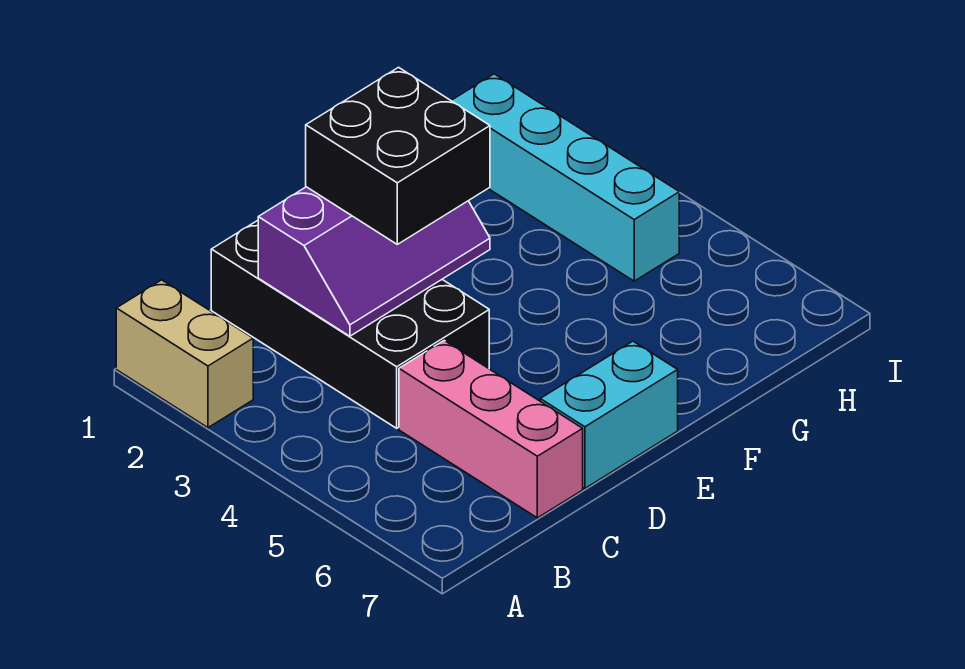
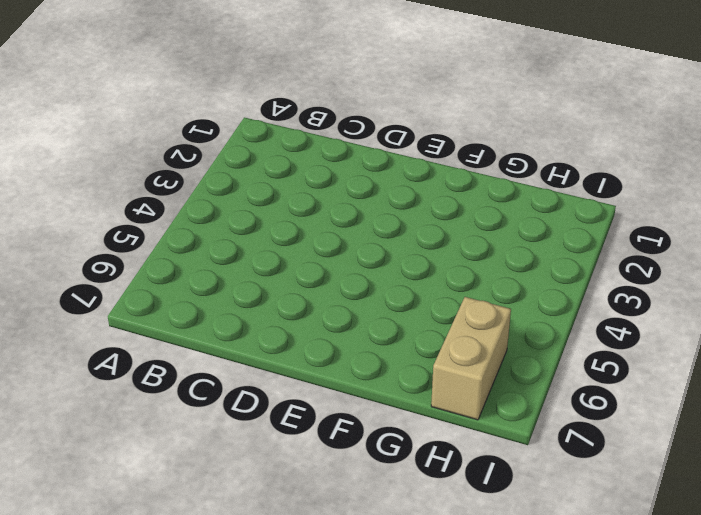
tan 1x2 brick [431,297,511,420] -> tan 1x2 brick moved to [116,280,253,428]
none -> black 2x4 brick [211,221,489,428]
none -> pink 1x3 brick [399,341,583,518]

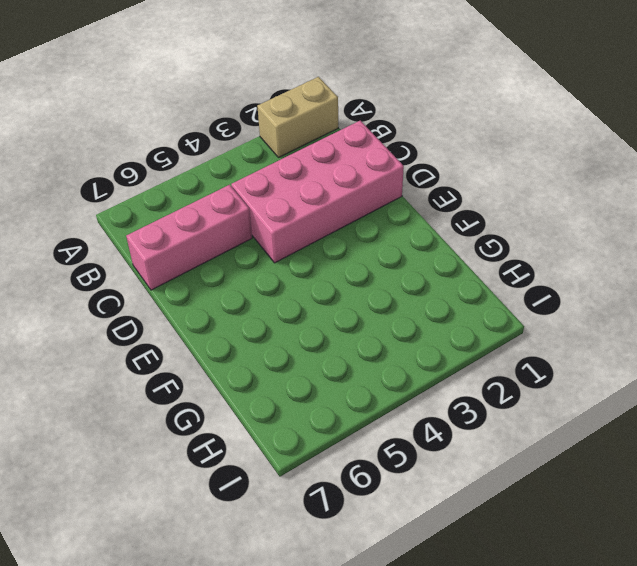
pink 2x4 brick [231,121,404,263] -> black 2x4 brick [211,221,489,428]
none -> cyan 1x2 brick [540,341,678,488]
none -> cyan 1x4 brick [451,74,679,281]

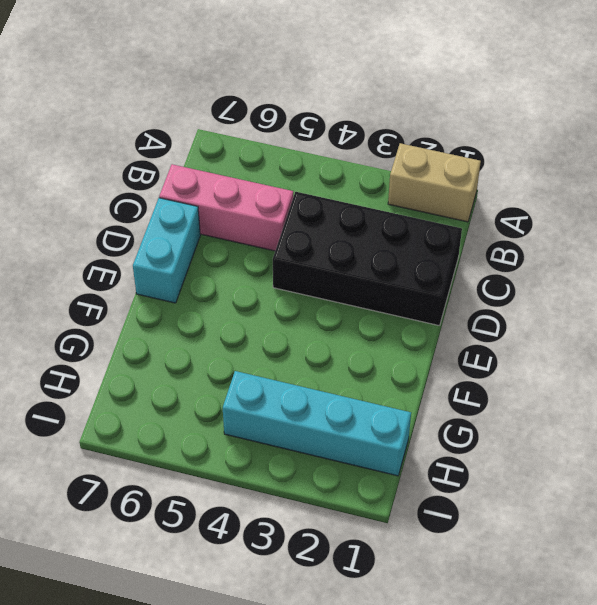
none -> purple 2x3 slope [258,187,490,336]
none -> black 2x2 brick [306,67,490,244]

